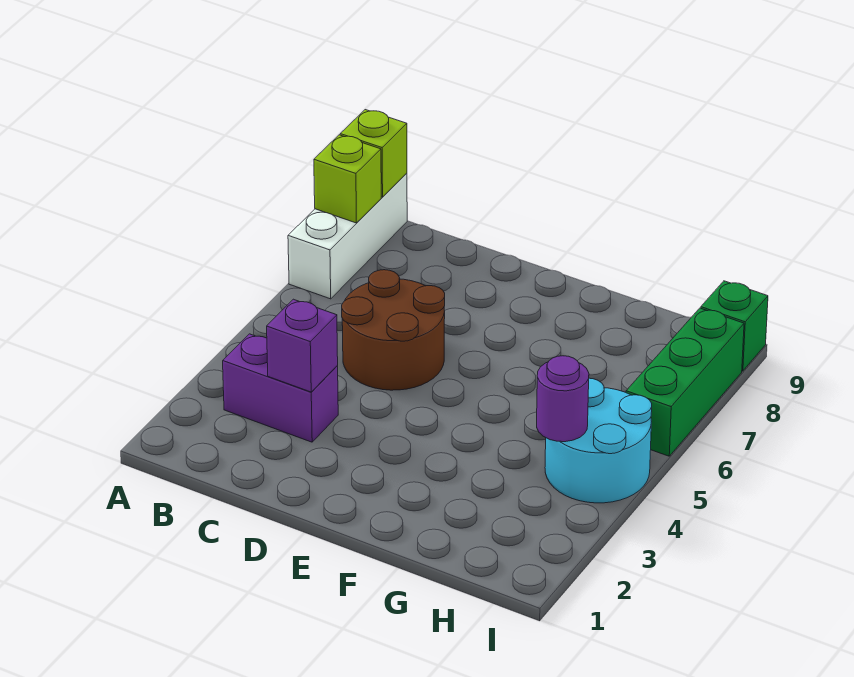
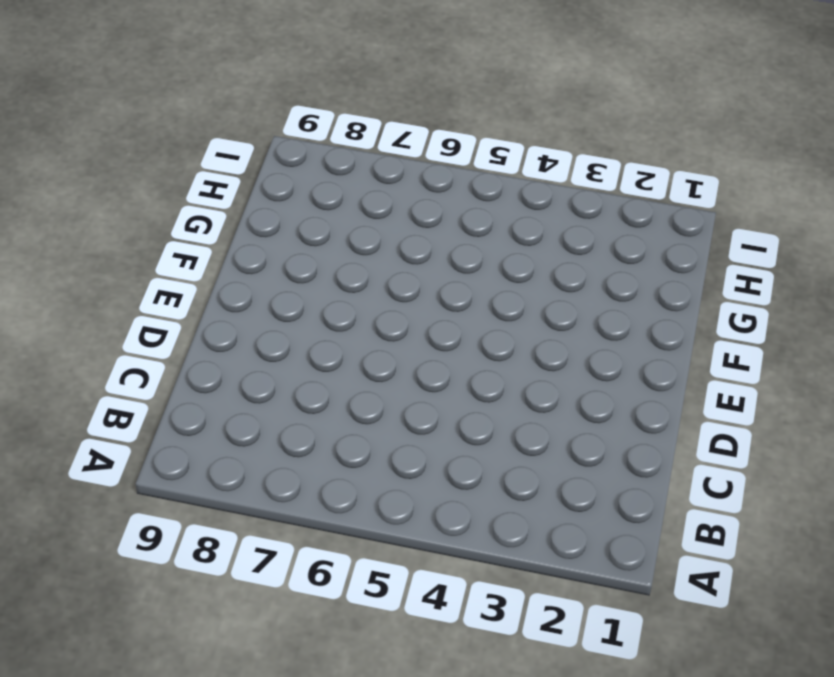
none -> white 1x3 brick [288,173,407,299]
none -> purple 1x2 brick [223,334,338,442]

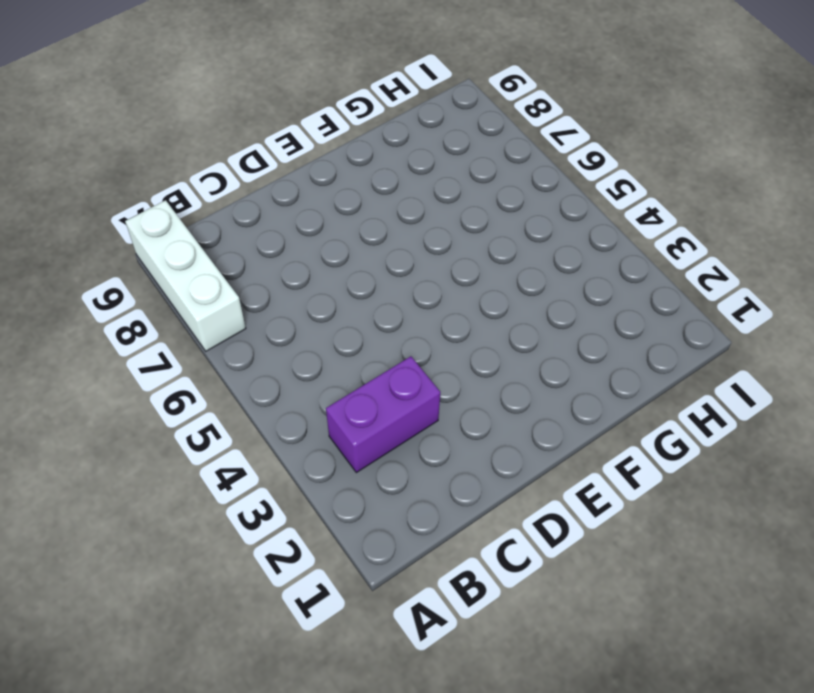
none -> brown 2x2 round brick [342,270,445,390]
none -> cyan 2x2 round brick [545,378,652,503]

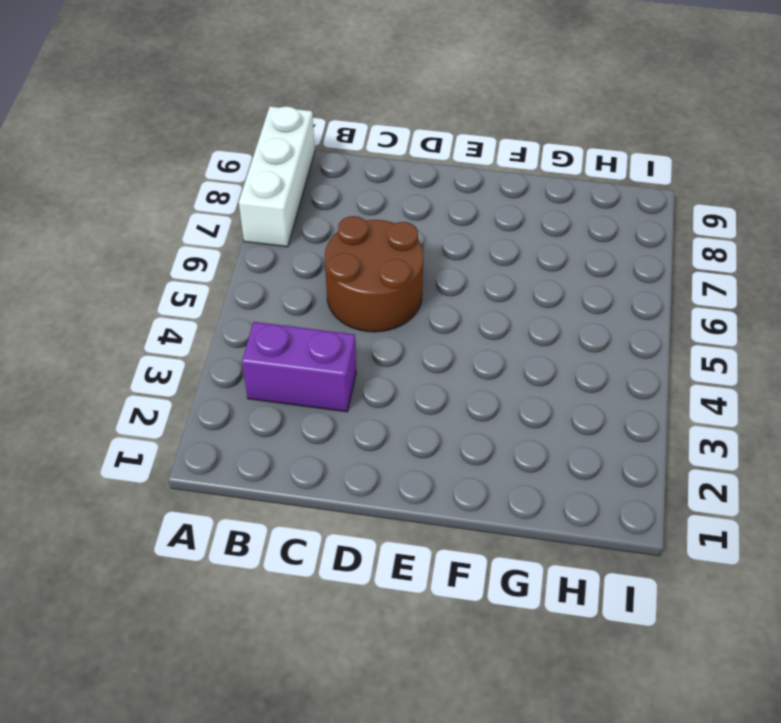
none -> cyan 2x2 round brick [545,378,652,503]
none -> green 1x3 brick [626,308,744,456]

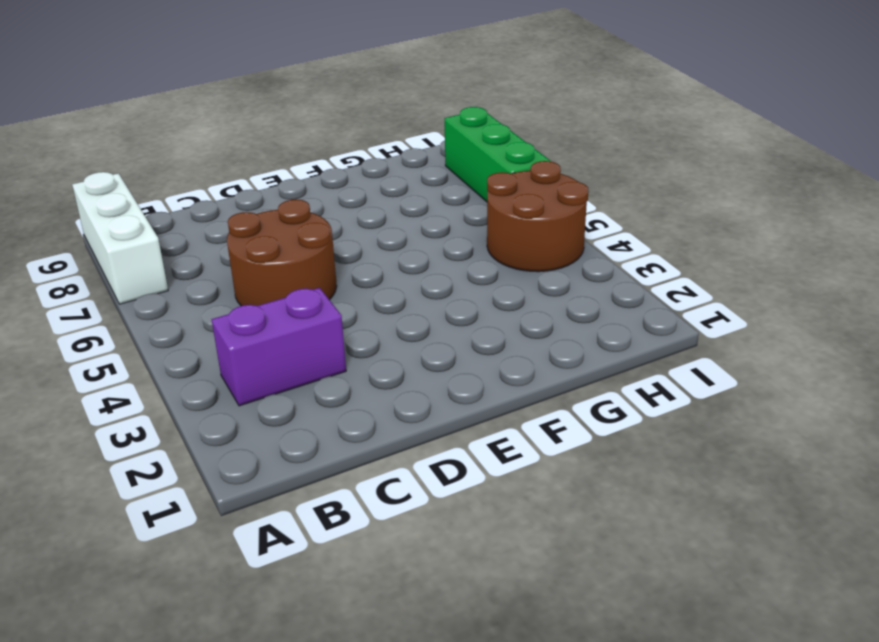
brown 2x2 round brick [487,161,588,272] -> cyan 2x2 round brick [545,378,652,503]
none -> green 1x1 brick [701,281,768,371]
none -> lime 1x1 brick [314,135,381,223]

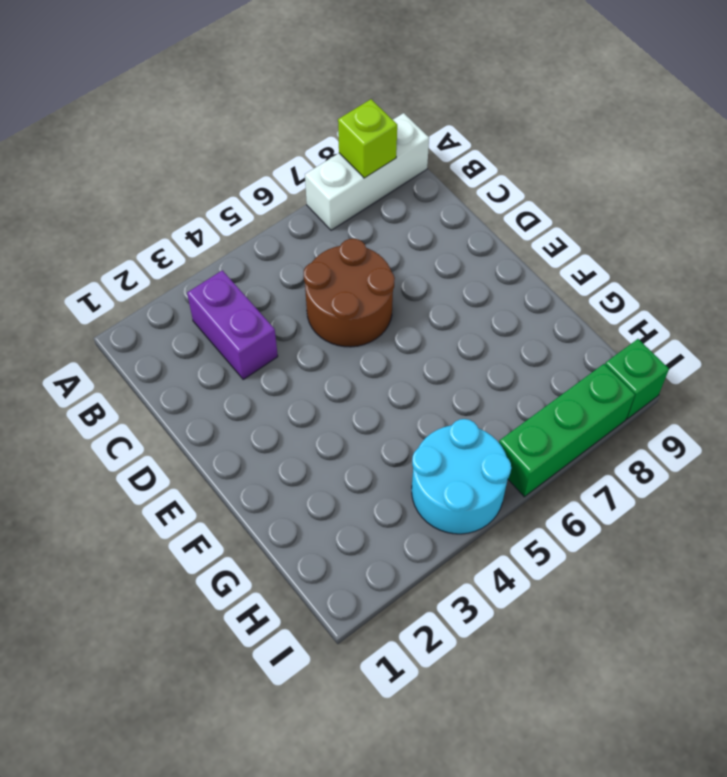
none -> lime 1x1 brick [340,110,407,197]
none -> purple 1x1 brick [267,299,338,392]

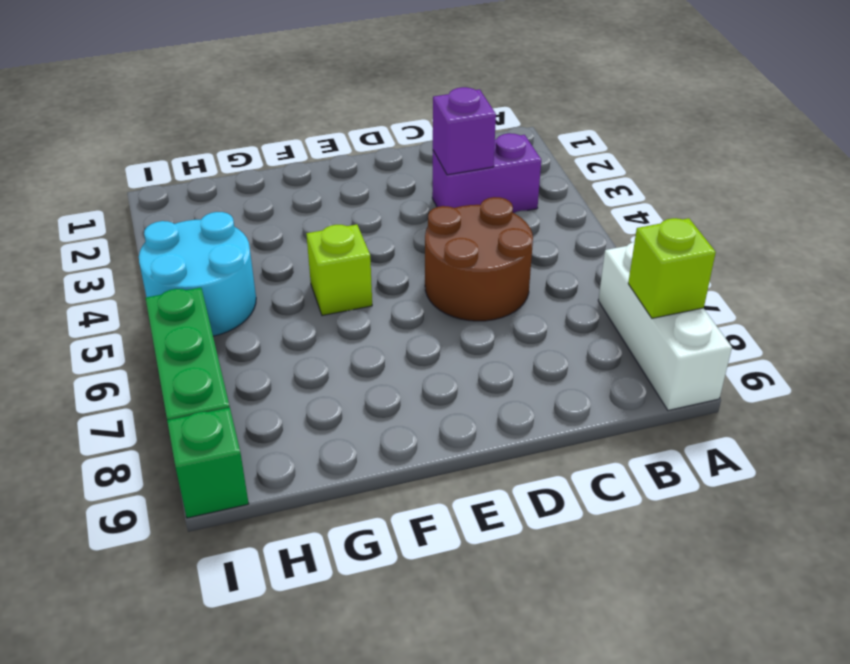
lime 1x1 brick [306,224,372,316] -> lime 1x1 brick moved to [340,110,407,197]
none -> purple 1x1 round brick [537,356,589,442]

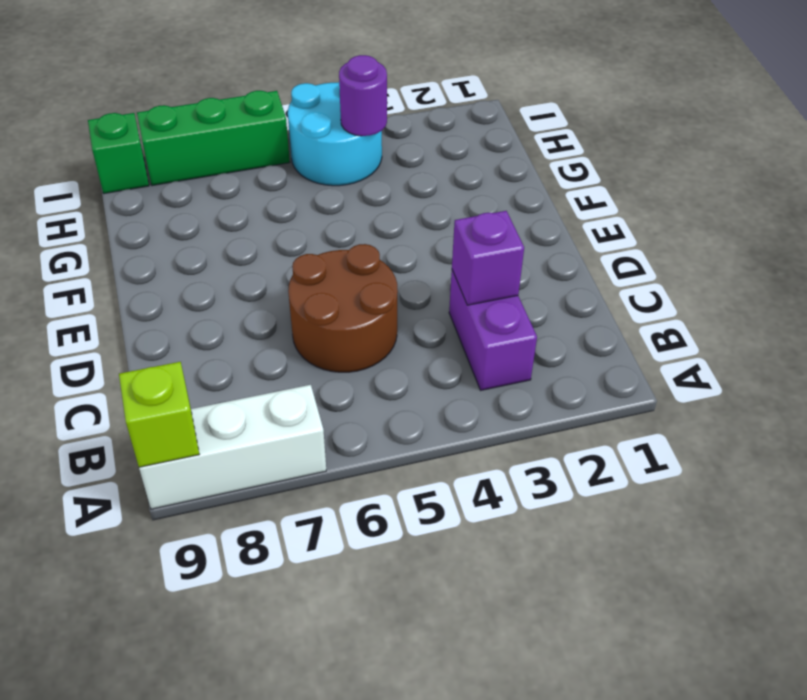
none -> lime 1x1 brick [314,135,381,223]

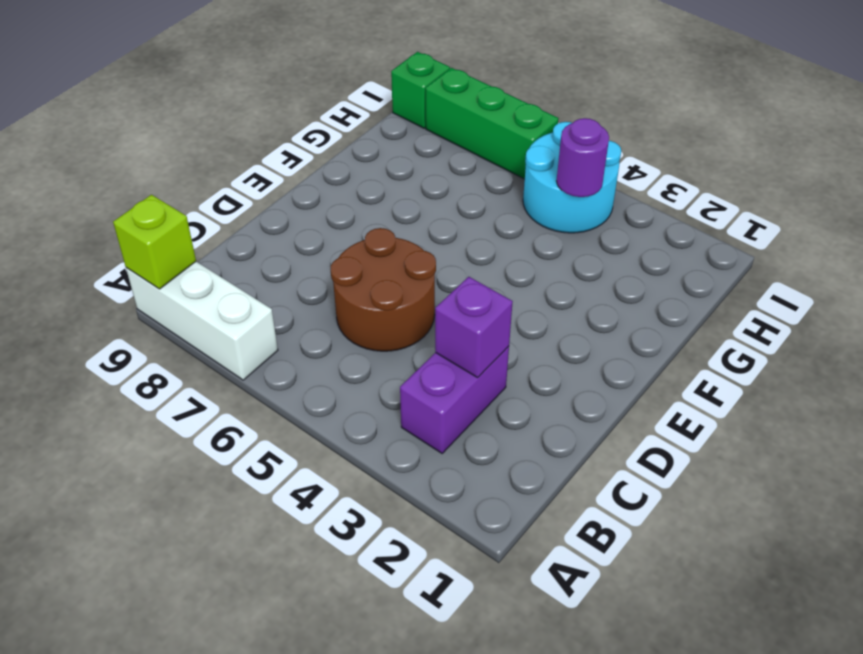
none -> lime 1x1 brick [314,135,381,223]

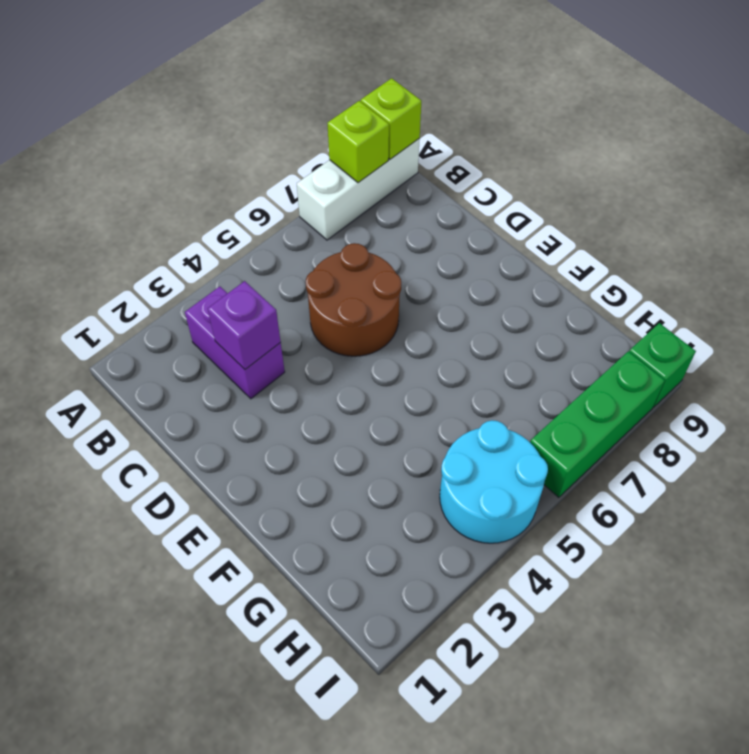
none -> purple 1x1 round brick [537,356,589,442]

